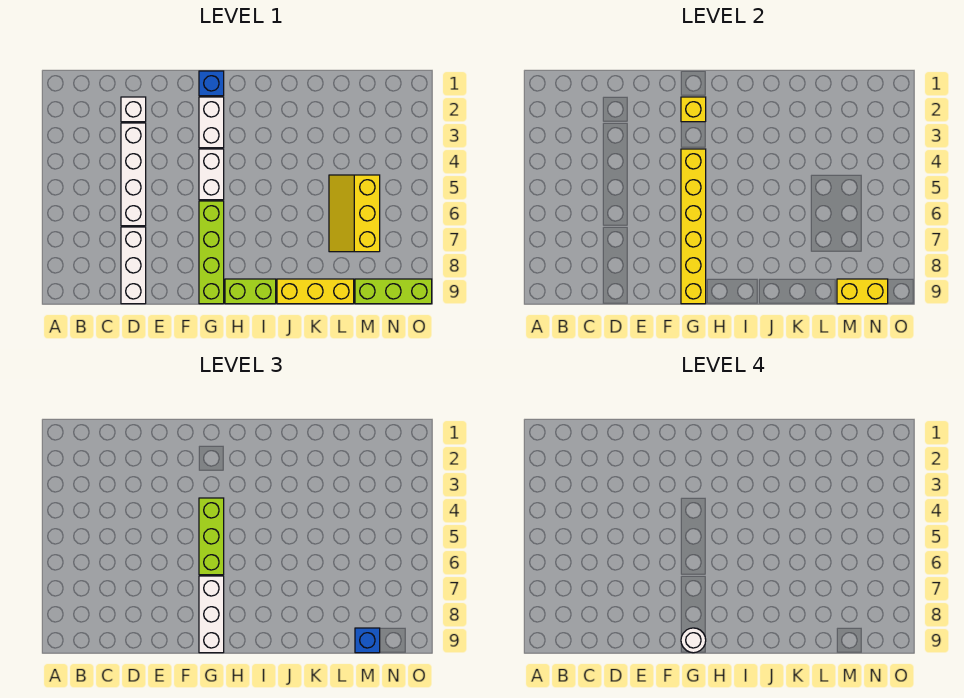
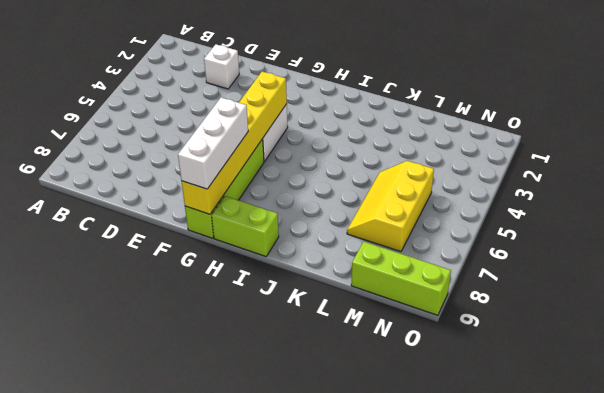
none -> white 1x4 brick [121,123,146,226]
none -> white 1x3 brick [121,227,146,304]
none -> blue 1x1 brick [199,71,224,96]

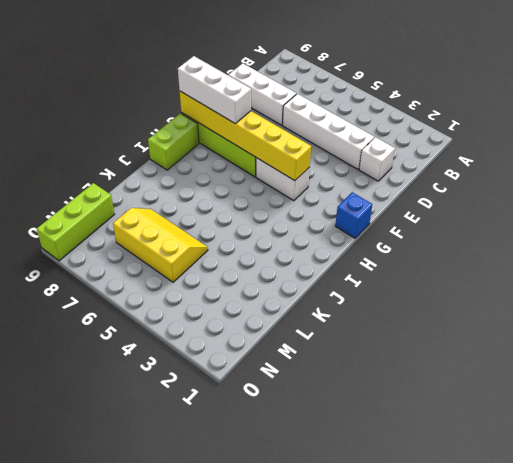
none -> white 1x2 brick [199,97,224,148]
none -> yellow 1x3 brick [277,279,354,304]
none -> yellow 1x1 brick [681,97,706,122]

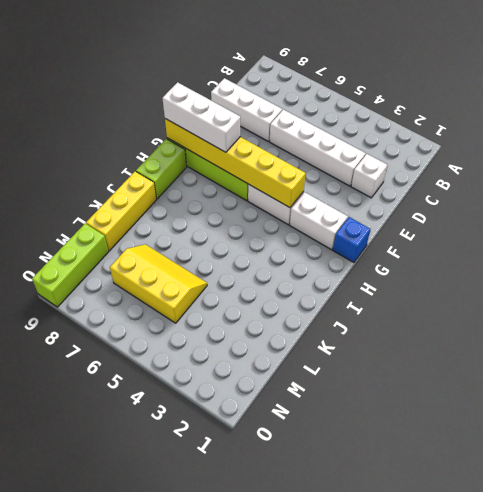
none -> yellow 1x1 brick [681,97,706,122]
none -> yellow 1x2 brick [837,279,888,304]
none -> lime 1x3 brick [199,498,224,575]

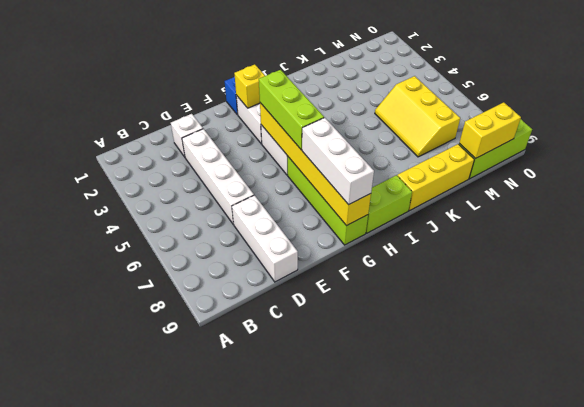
none -> blue 1x1 brick [355,628,380,653]
none -> white 1x1 round brick [681,628,706,653]

